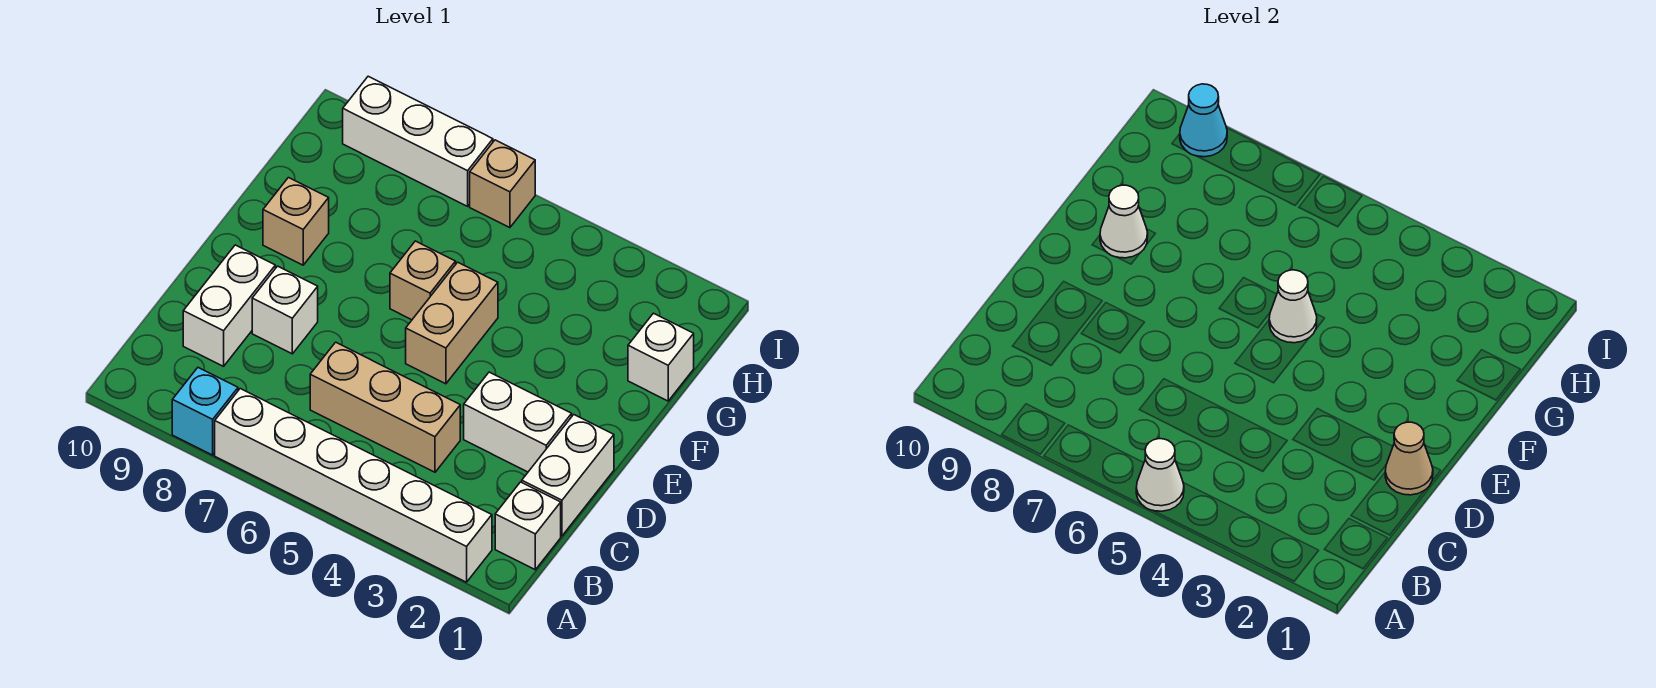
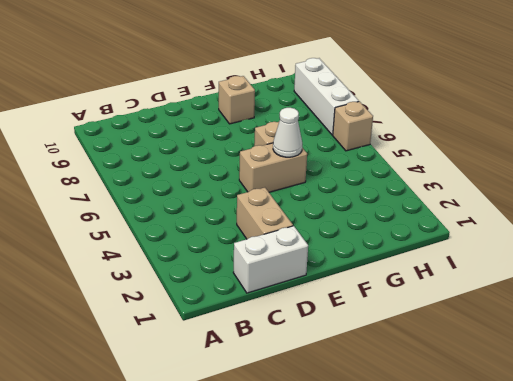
tan 1x2 brick [237,188,293,239] -> white 1x2 brick [464,372,572,472]
none -> white 1x6 brick [215,389,492,582]
none -> cyan 1x1 brick [172,368,238,455]
none -> white 1x1 brick [495,482,561,570]

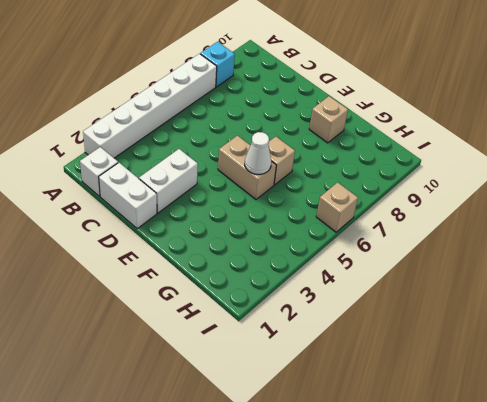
none -> tan 1x3 brick [310,342,460,472]
none -> white 1x2 brick [183,245,275,366]
none -> white 1x1 brick [252,266,318,354]

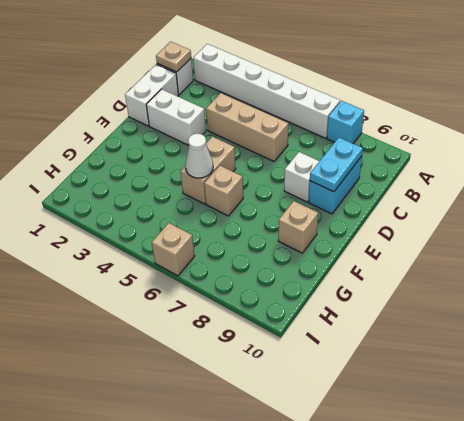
tan 1x1 plate [156,42,191,72] -> none
cyan 1x2 brick [309,156,362,214] -> white 1x2 brick [183,245,275,366]
cyan 1x2 plate [310,138,363,192] -> none
none -> white 1x1 brick [628,313,694,401]
none -> white 1x3 brick [343,76,493,206]
none -> white 1x1 cone [1136,439,1184,511]

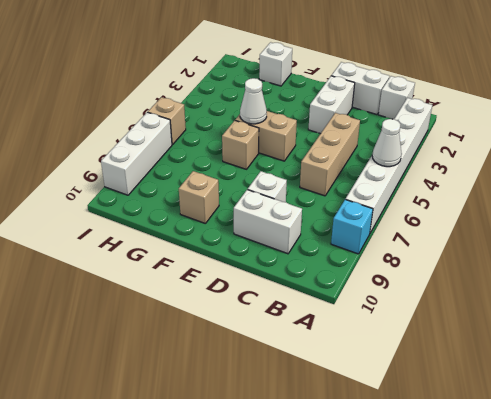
none -> tan 1x1 cone [1385,422,1433,495]
none -> white 1x1 cone [1100,185,1148,258]
none -> cyan 1x1 cone [1180,84,1227,157]

